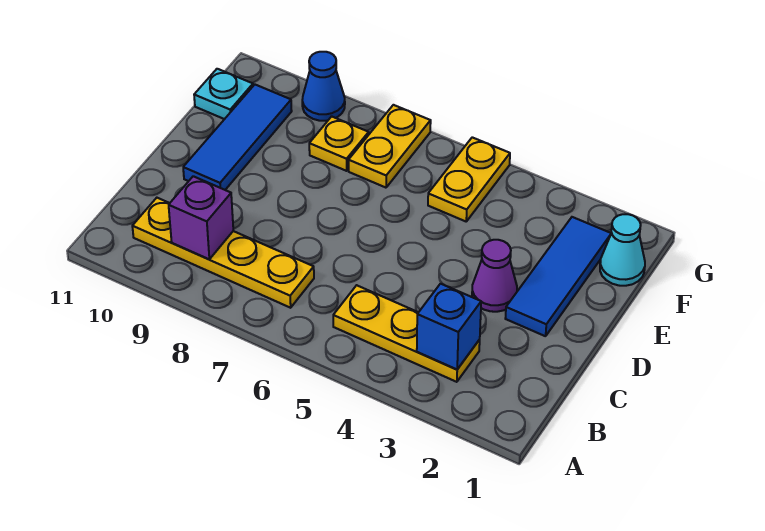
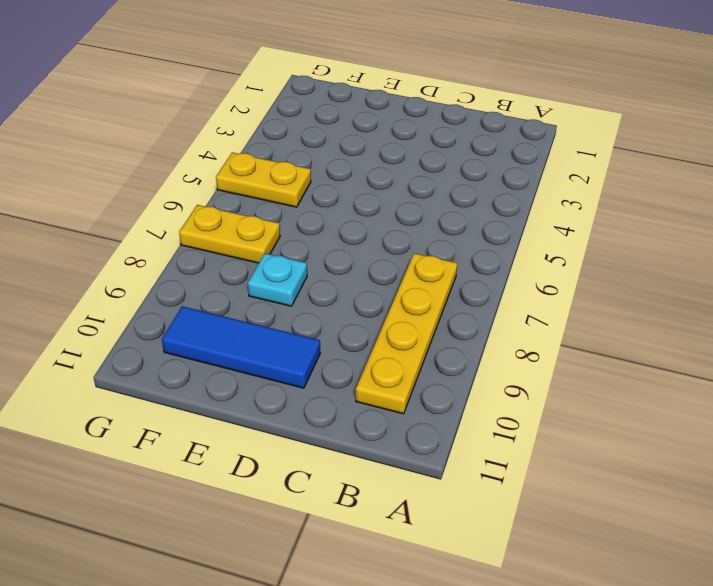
cyan 1x1 plate [248,253,307,306] -> cyan 1x1 plate moved to [194,69,253,119]
none -> yellow 1x3 plate [333,285,480,382]
none -> blue 1x3 tile [505,217,611,336]
none -> purple 1x1 cone [472,240,517,312]

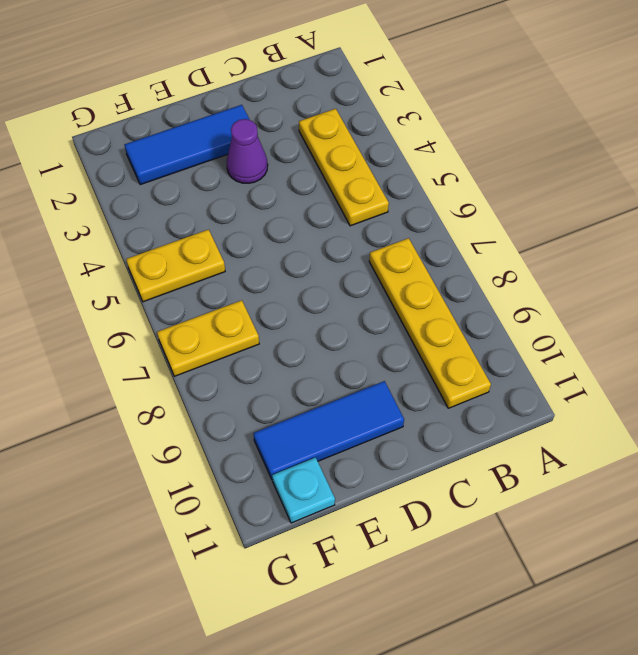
none -> cyan 1x1 cone [600,214,645,286]
none -> yellow 1x1 plate [309,116,369,171]
none -> blue 1x1 cone [302,52,345,121]

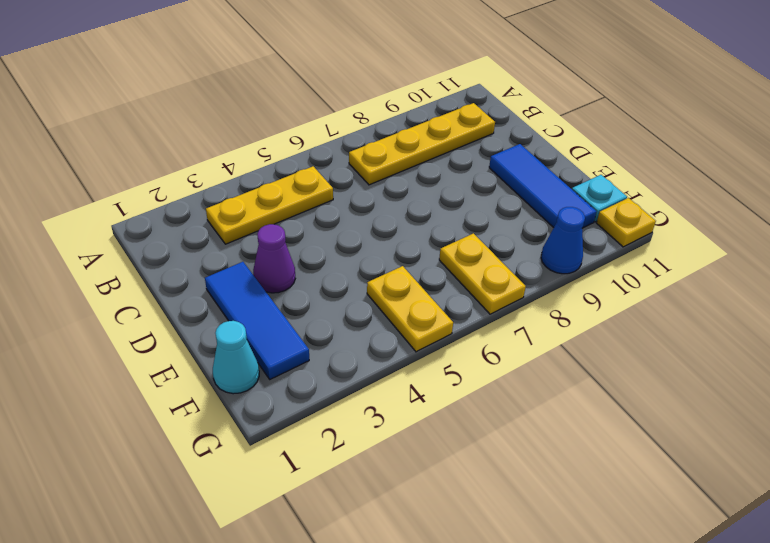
yellow 1x1 plate [597,198,656,247] -> yellow 1x1 plate moved to [309,116,369,171]
none -> blue 1x1 brick [417,284,481,370]
none -> purple 1x1 brick [169,176,233,259]

